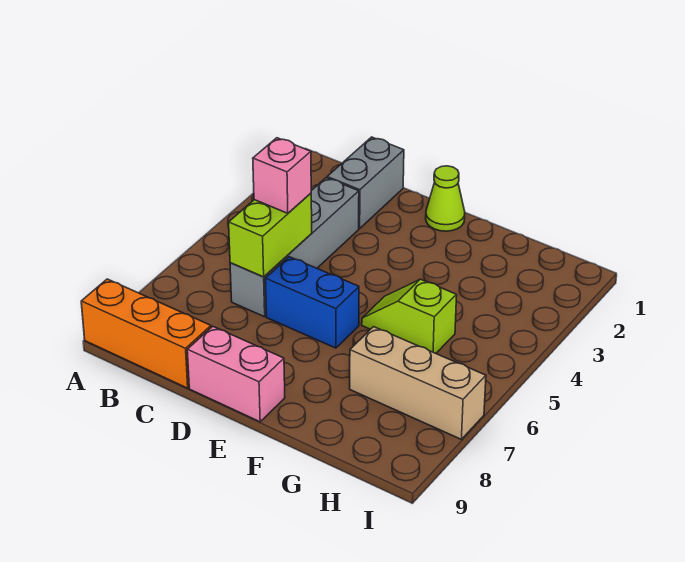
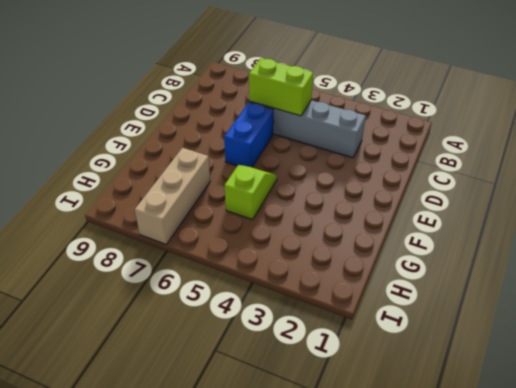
none -> orange 1x3 brick [81,279,211,388]
none -> grey 1x2 brick [327,137,404,228]

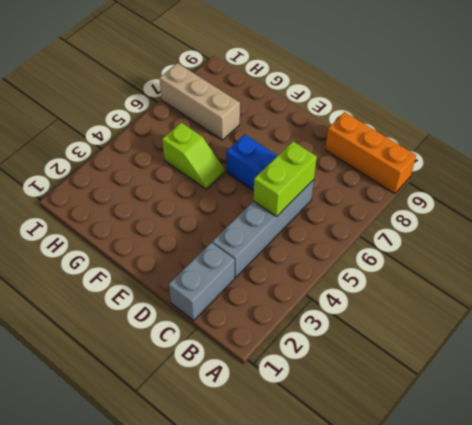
none -> pink 1x2 brick [187,326,285,422]
none -> lime 1x1 cone [426,166,465,231]

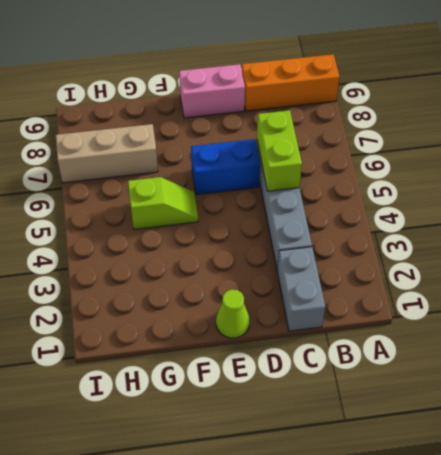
none -> pink 1x1 brick [253,138,311,213]

